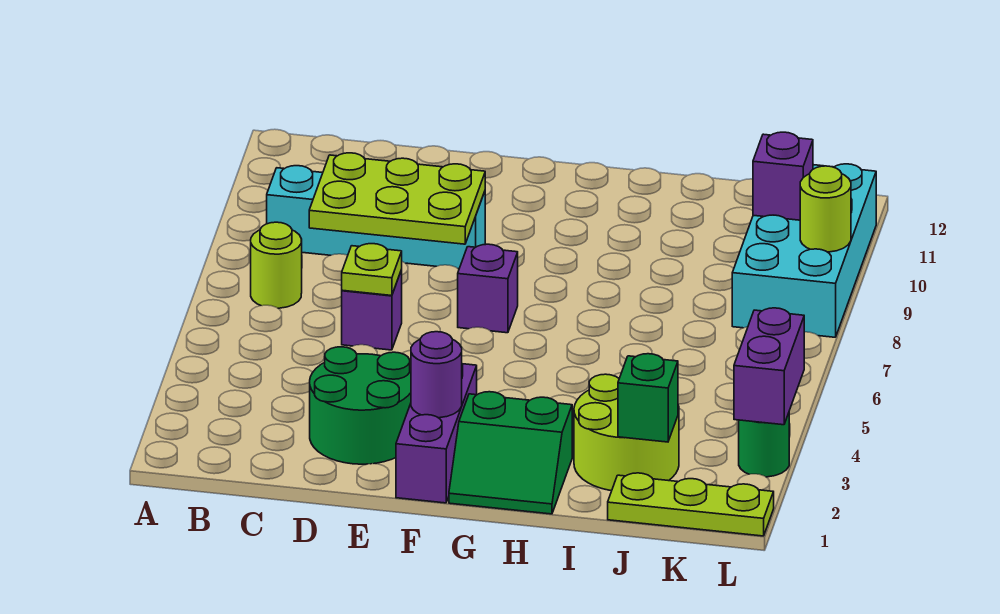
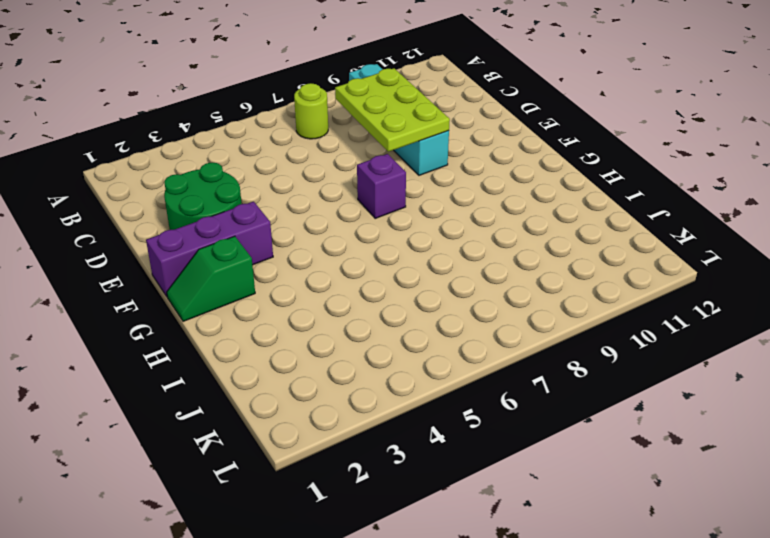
green 1x2 slope [167,236,255,321] -> green 2x2 slope [449,392,572,514]
none -> purple 1x1 brick [342,270,402,350]
none -> lime 2x2 round brick [574,374,679,491]
none -> lime 1x3 plate [608,473,774,536]

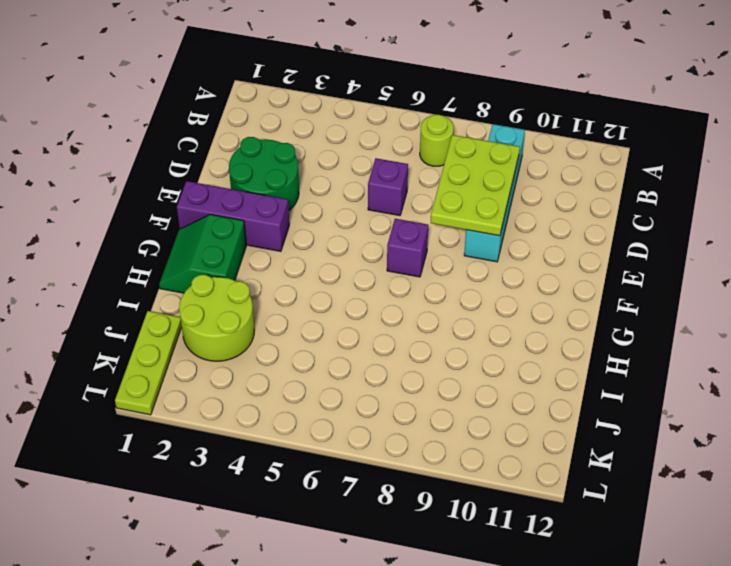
none -> cyan 2x4 brick [732,164,876,337]
none -> green 1x1 round brick [739,413,789,477]
none -> lime 1x1 plate [342,244,402,296]

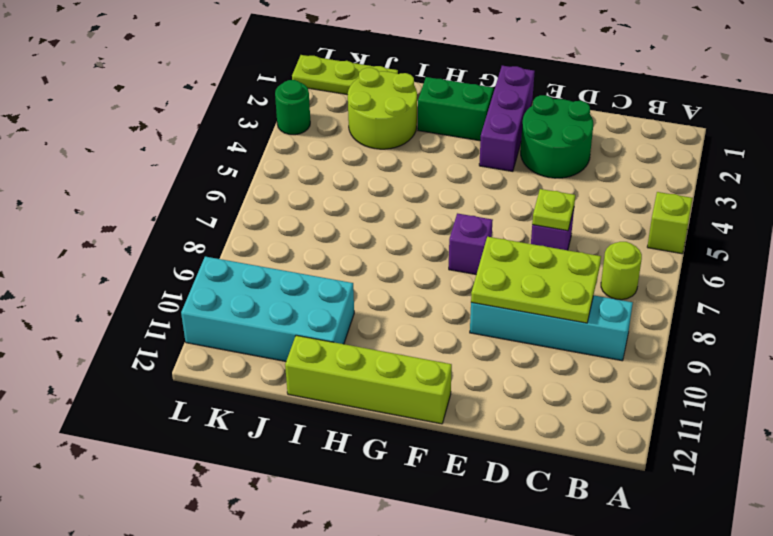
lime 1x1 brick [647,192,693,254] -> none
lime 1x4 brick [285,335,452,424] -> none
cyan 2x4 brick [181,257,354,361] -> cyan 2x4 brick turned to [732,164,876,337]
none -> purple 1x1 round brick [411,332,462,418]
none -> green 1x1 brick [618,354,678,442]
none -> purple 1x1 brick [753,132,813,220]

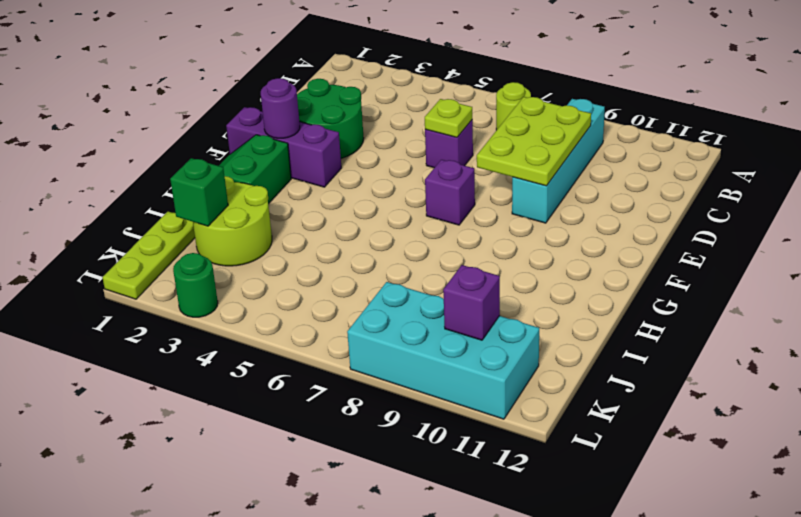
none -> purple 1x2 brick [734,308,804,425]
none -> lime 1x1 round brick [800,166,851,252]

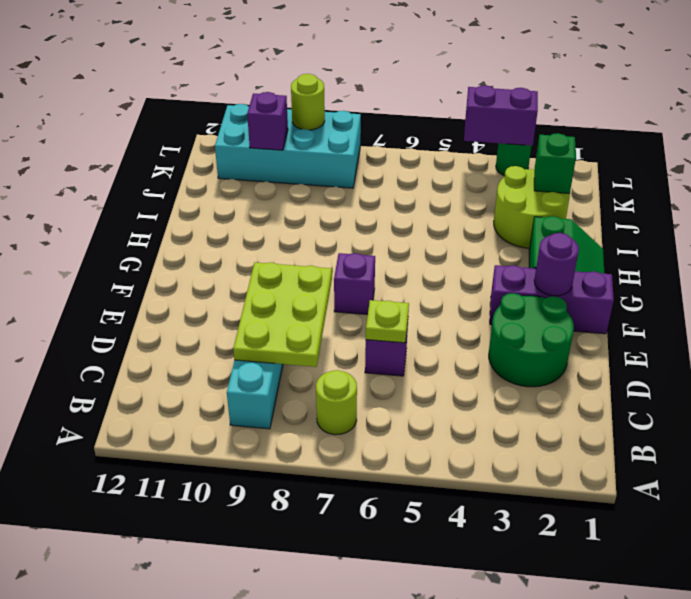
none -> lime 1x3 plate [608,473,774,536]

